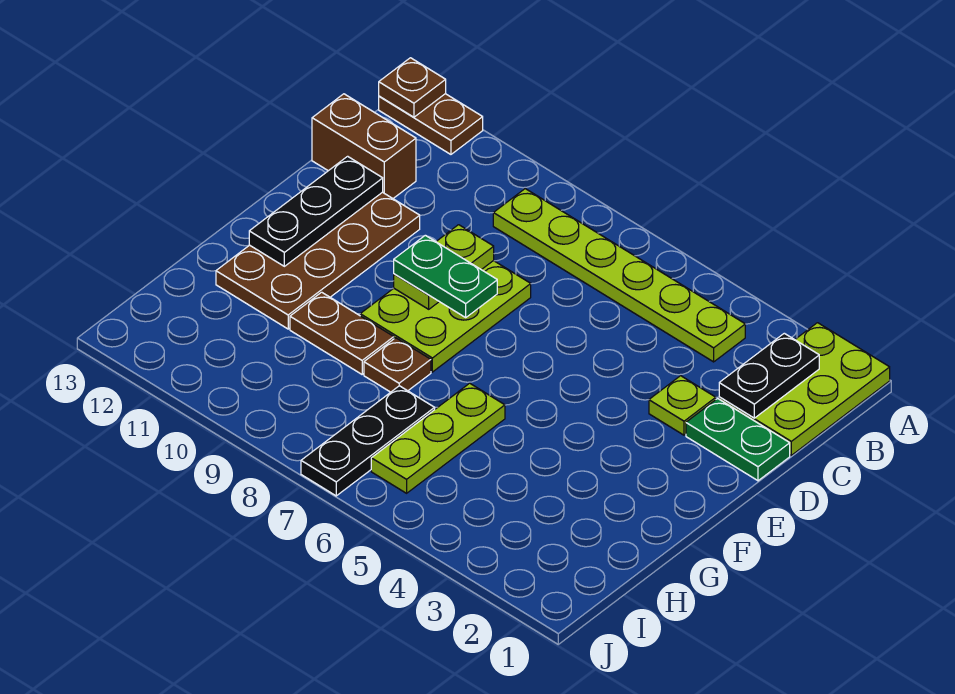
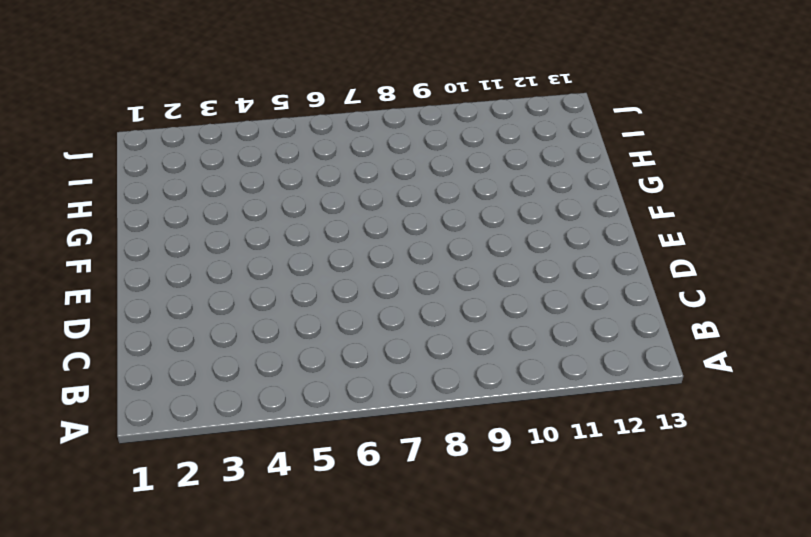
none -> lime 2x3 plate [719,323,890,455]
none -> brown 1x2 plate [379,94,483,154]
none -> lime 1x6 plate [493,189,745,362]

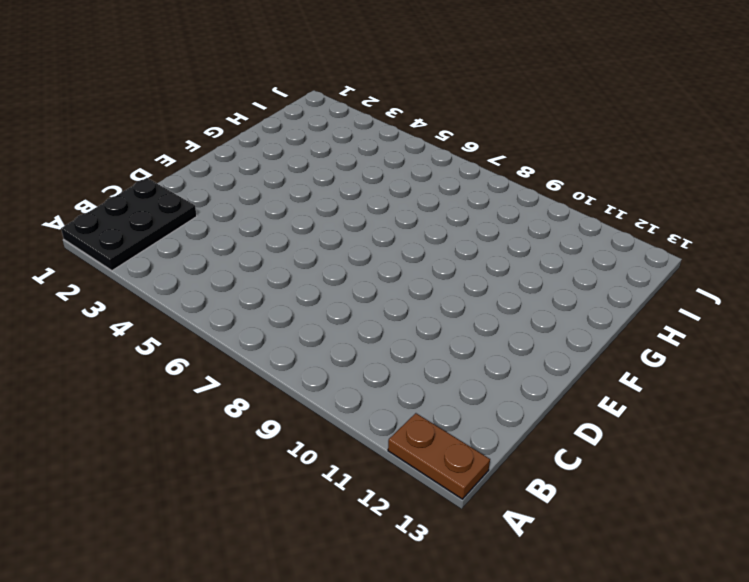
black 2x3 plate [61,178,197,271] -> lime 2x3 plate [719,323,890,455]
none -> lime 1x6 plate [493,189,745,362]
none -> brown 1x2 brick [312,94,416,198]
none -> green 1x2 plate [686,399,790,481]

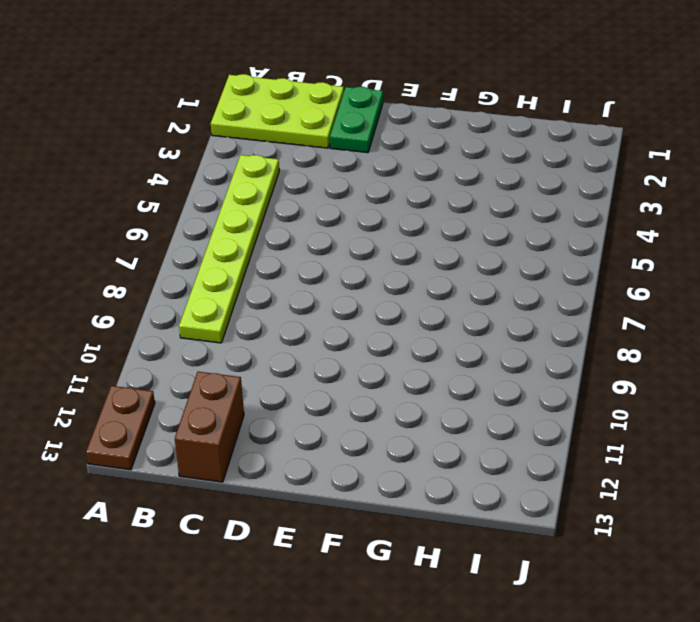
none -> lime 1x1 plate [649,376,716,435]
none -> lime 2x3 plate [360,261,531,372]
none -> brown 2x4 plate [216,192,420,329]

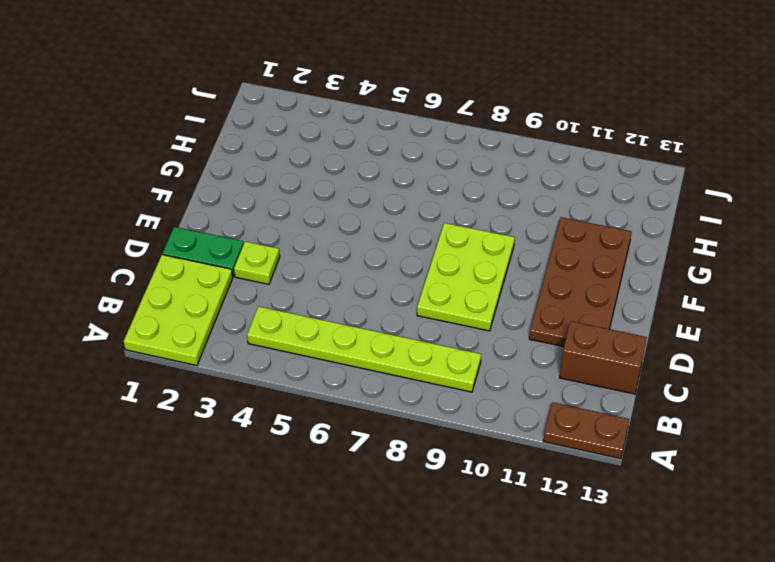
none -> lime 1x3 plate [371,383,505,493]
none -> brown 1x1 plate [364,338,431,392]
none -> brown 1x2 plate [290,292,394,374]

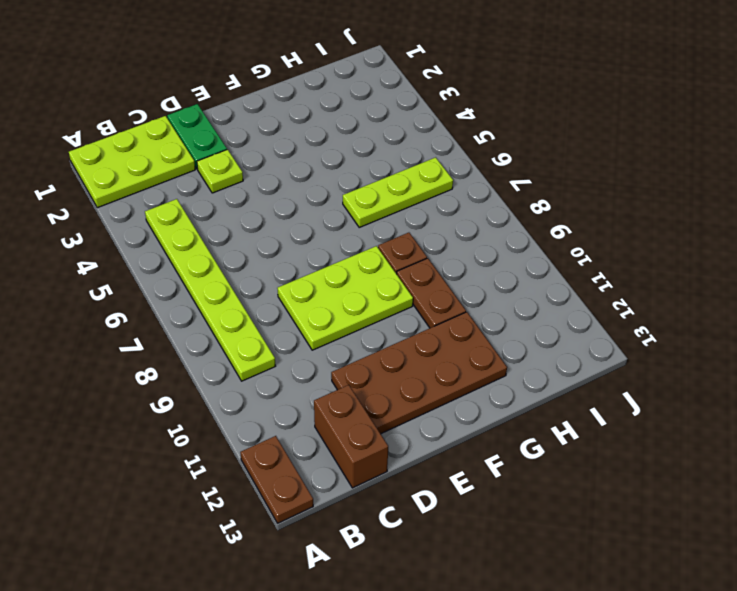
none -> black 1x3 plate [301,386,435,496]
none -> brown 1x1 plate [379,58,446,117]
none -> black 1x2 plate [719,333,819,418]

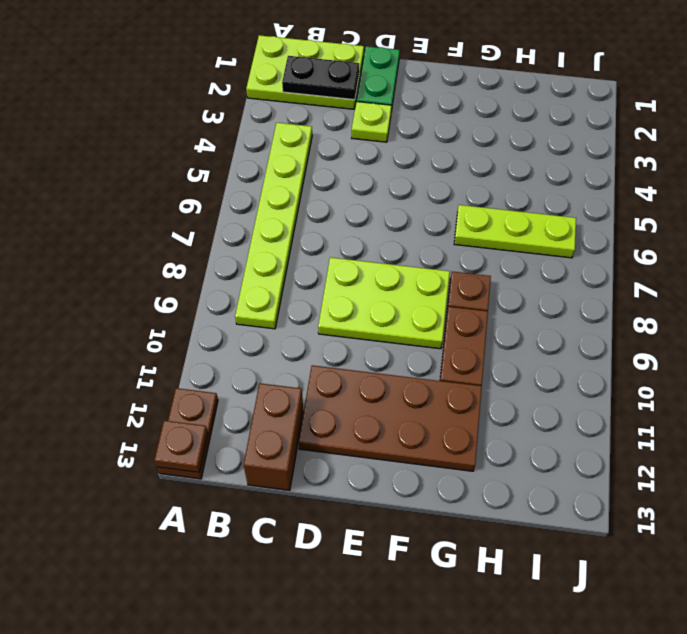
none -> black 1x3 plate [301,386,435,496]
none -> lime 1x2 plate [394,225,494,309]
none -> black 1x3 plate [249,156,383,266]

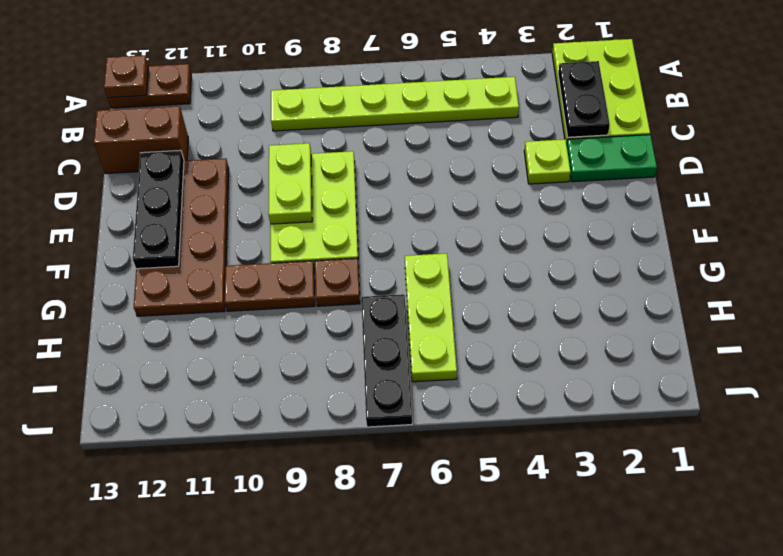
none -> green 1x2 plate [394,235,497,317]

